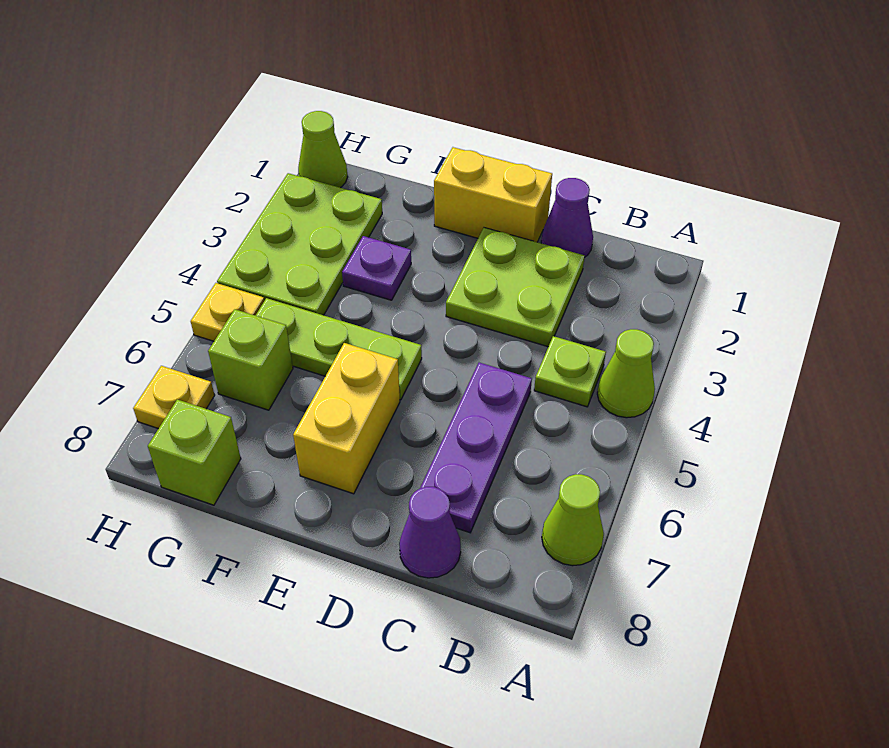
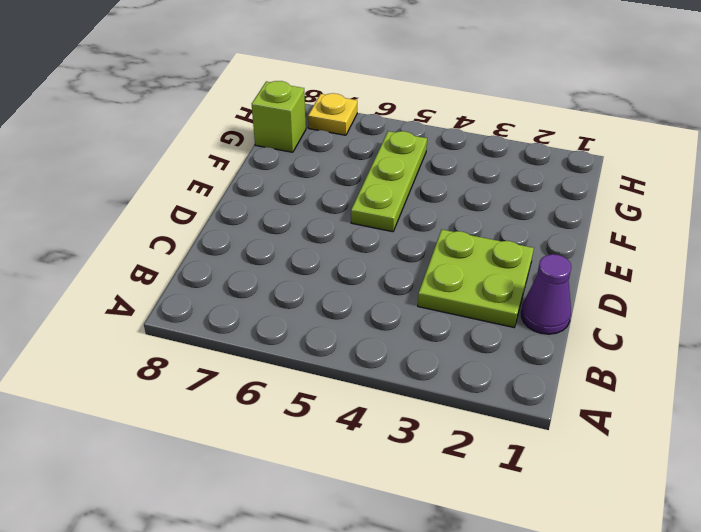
none -> lime 1x1 cone [597,329,655,418]
none -> lime 1x1 cone [542,474,604,566]
none -> lime 1x1 plate [534,336,606,407]

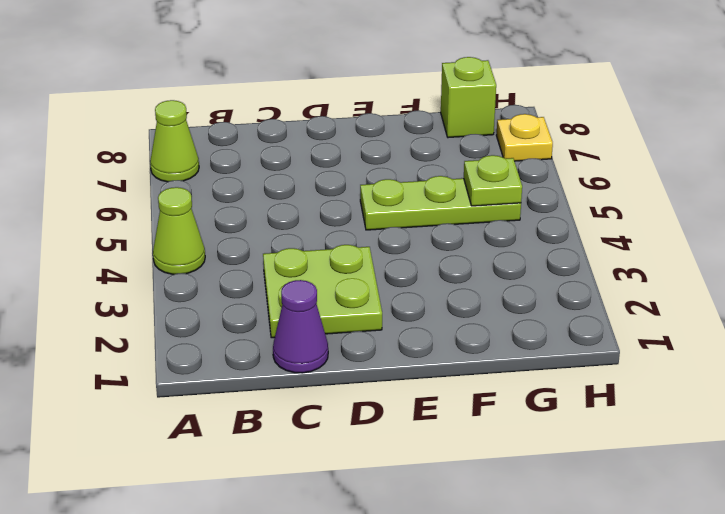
lime 1x1 plate [464,155,522,206] -> lime 1x1 plate moved to [534,336,606,407]
none -> purple 1x3 plate [420,363,532,533]
none -> purple 1x1 cone [399,487,461,578]
none -> yellow 1x2 brick [434,147,552,242]

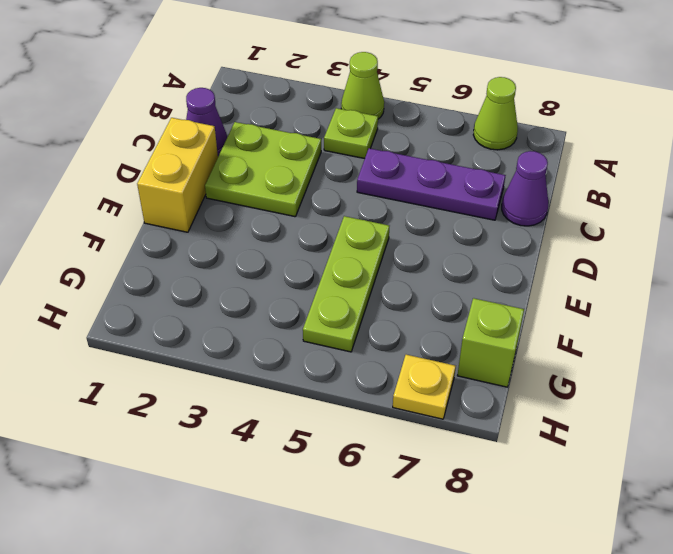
none -> yellow 1x2 brick [293,343,400,494]
none -> purple 1x1 plate [342,236,411,300]
none -> lime 2x3 plate [217,173,382,315]

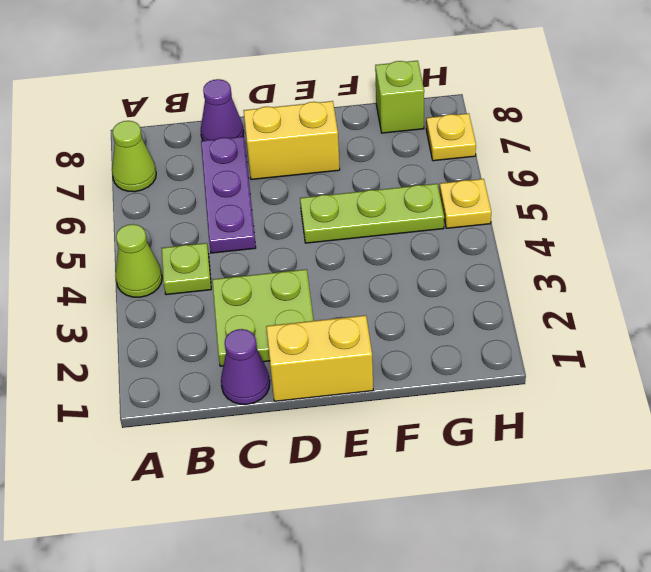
yellow 1x2 brick [244,101,340,180] -> yellow 1x2 brick turned to [293,343,400,494]
none -> purple 1x1 plate [342,236,411,300]
none -> lime 2x3 plate [217,173,382,315]
none -> lime 1x1 brick [208,309,293,410]

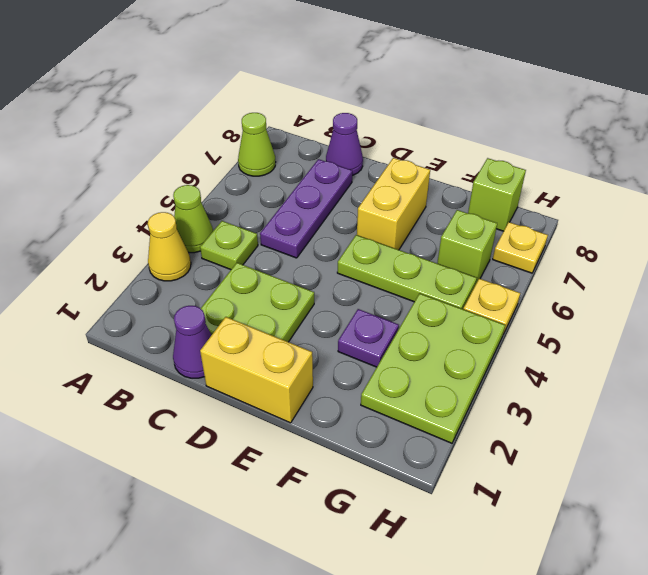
yellow 1x1 cone [148,212,191,281] -> none
none -> lime 1x1 cone [298,111,347,188]

